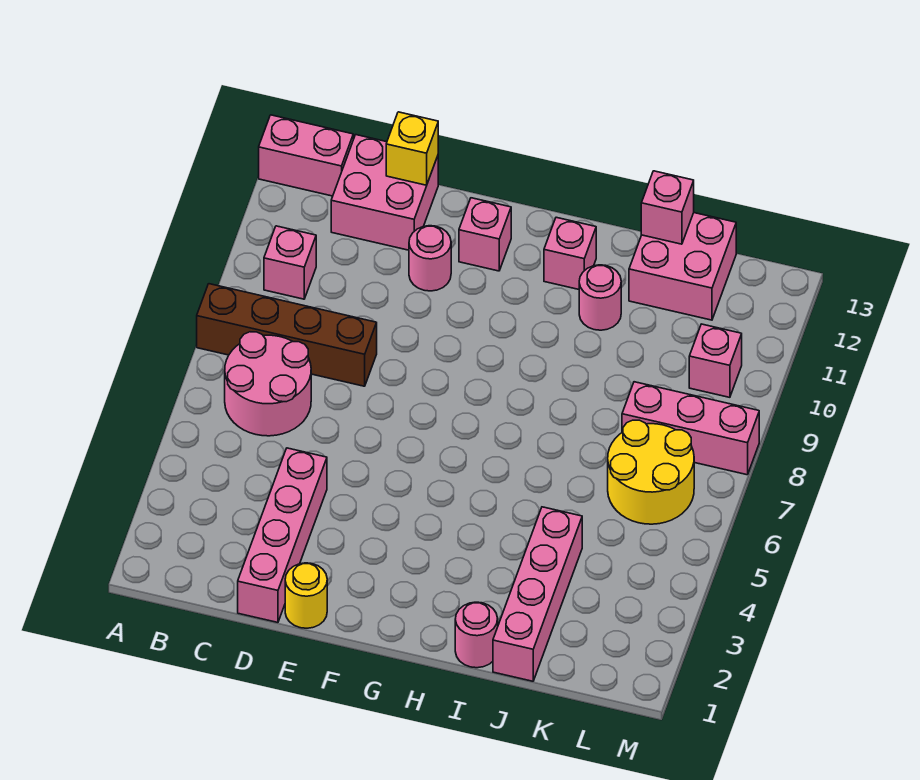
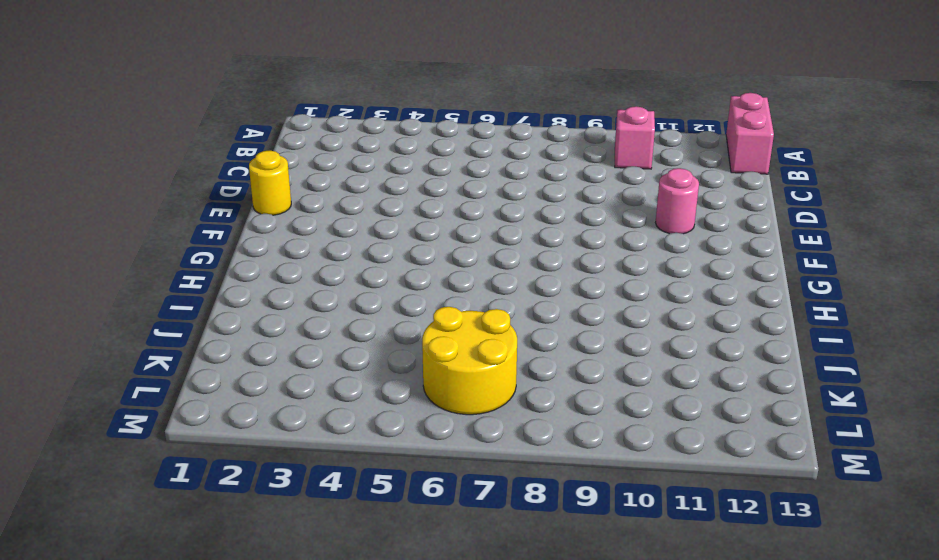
none -> brown 1x4 brick [197,284,377,386]
none -> pink 2x2 round brick [225,332,311,436]
none -> pink 2x2 brick [331,135,438,250]

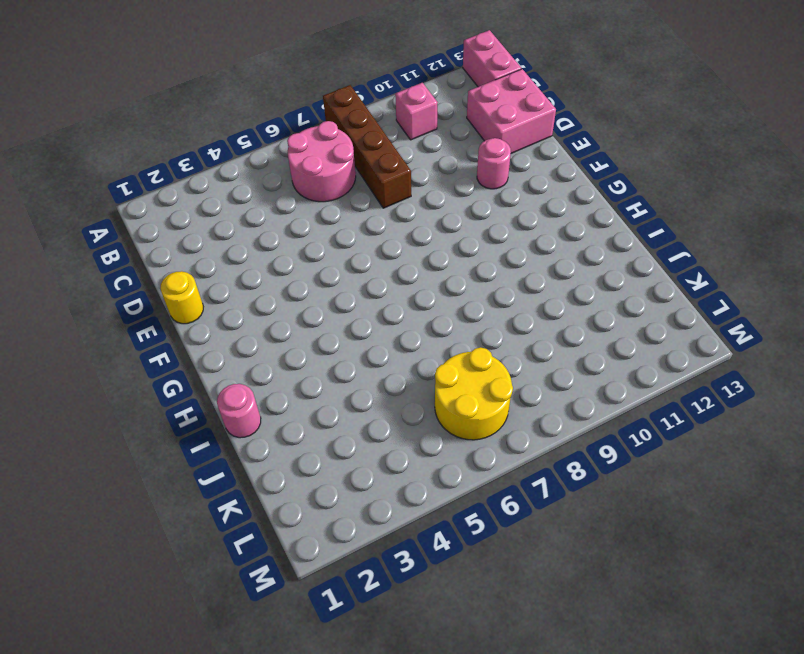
none -> pink 1x4 brick [238,448,327,622]
none -> pink 1x1 brick [459,198,511,271]
none -> pink 1x1 brick [544,217,596,289]

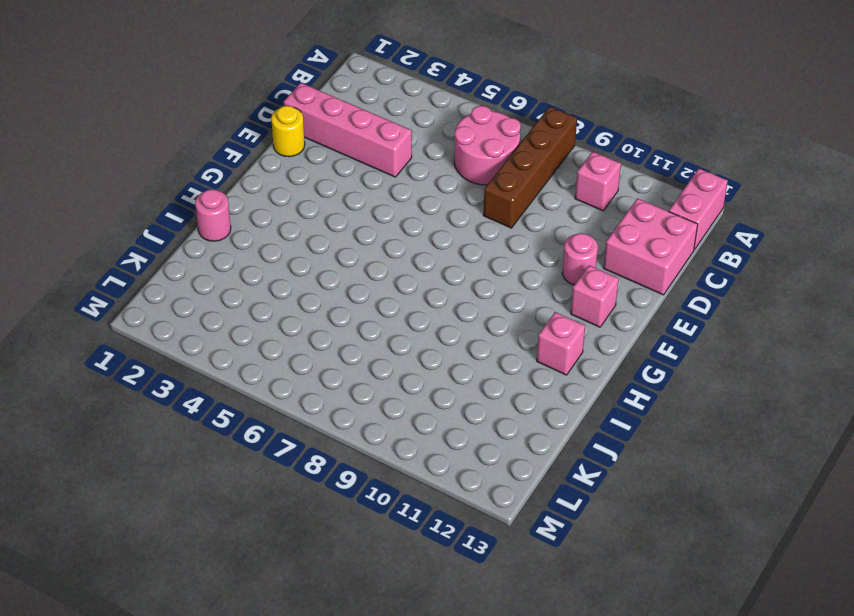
none -> pink 1x1 round brick [579,265,621,330]
none -> pink 1x4 brick [493,507,582,681]
none -> pink 2x2 brick [629,213,736,320]

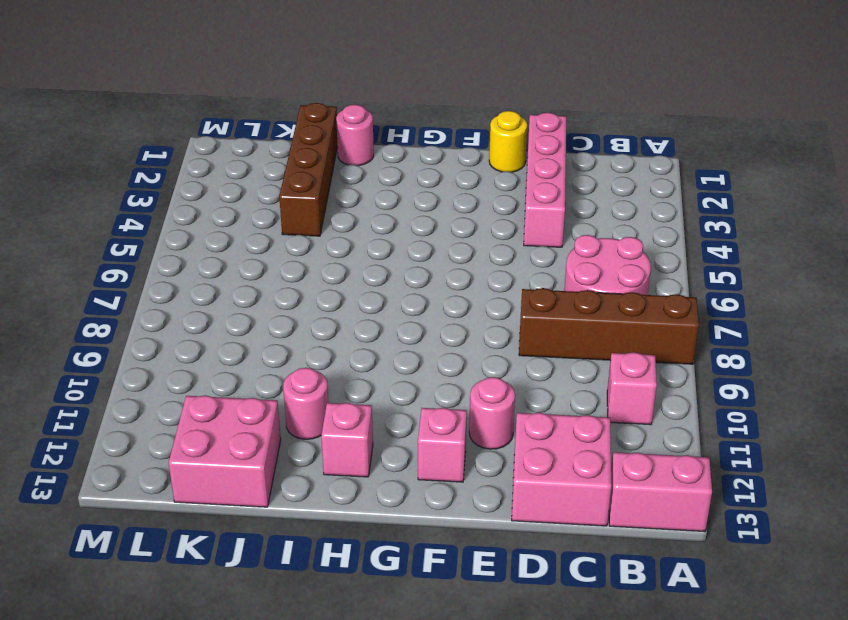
brown 1x4 brick [279,103,338,236] -> pink 1x4 brick [493,507,582,681]
none -> yellow 2x2 round brick [608,420,694,524]
none -> pink 1x3 brick [622,382,759,475]
none -> pink 1x1 brick [689,324,742,397]

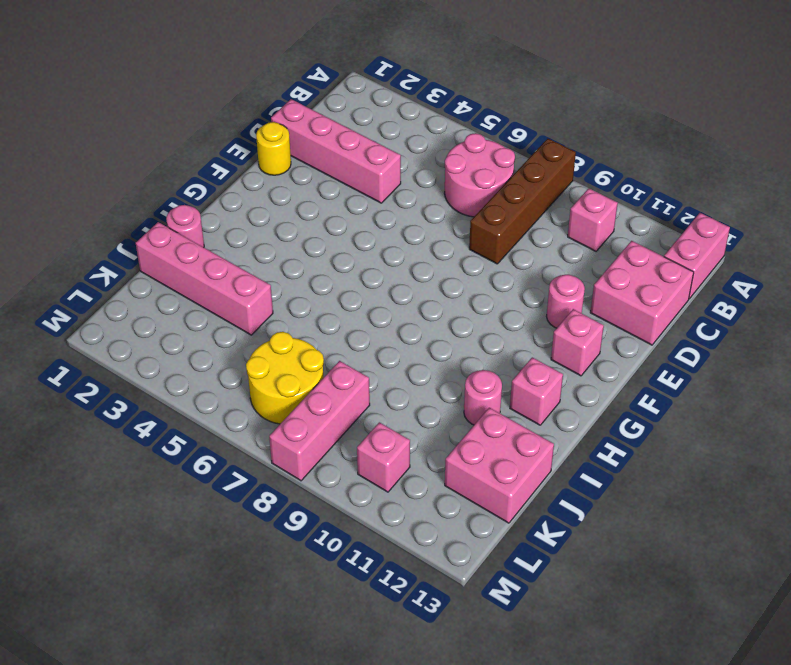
none -> yellow 1x1 brick [386,112,438,185]
none -> pink 1x1 brick [641,171,694,244]

